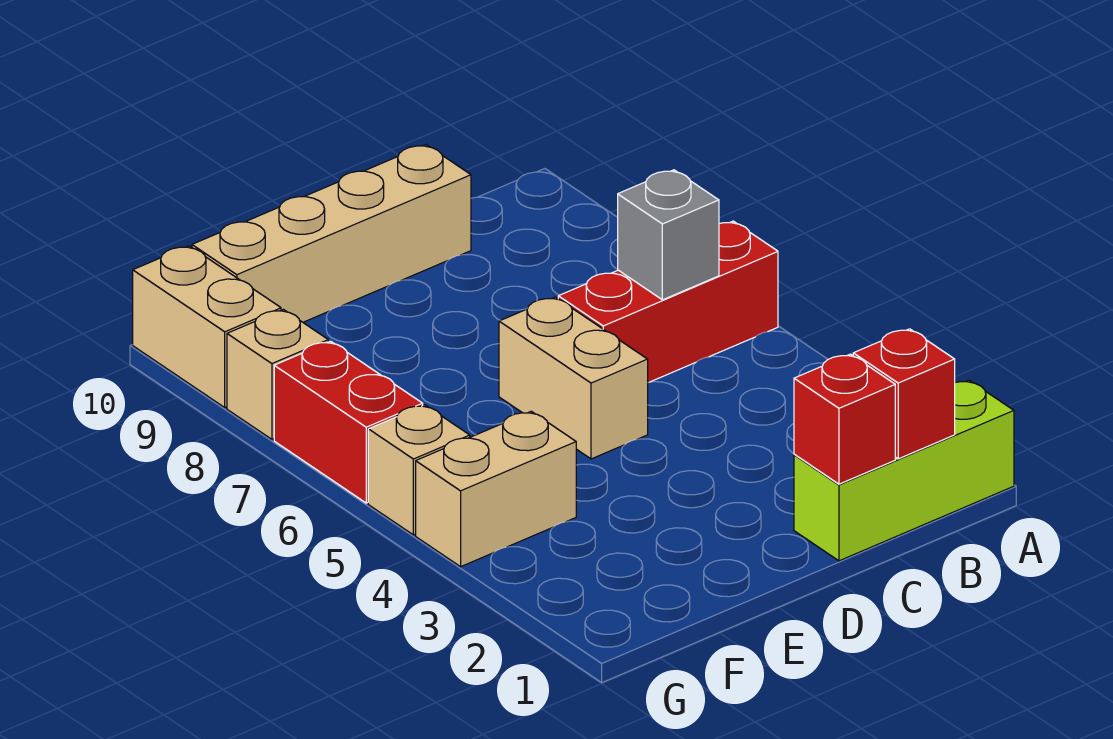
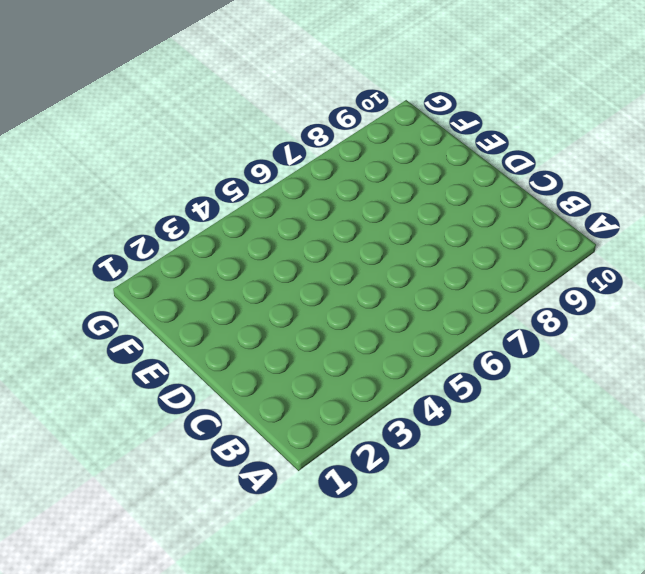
none -> lime 1x3 brick [794,380,1014,561]
none -> red 1x3 brick [558,221,778,383]
none -> tan 1x4 brick [192,145,471,322]

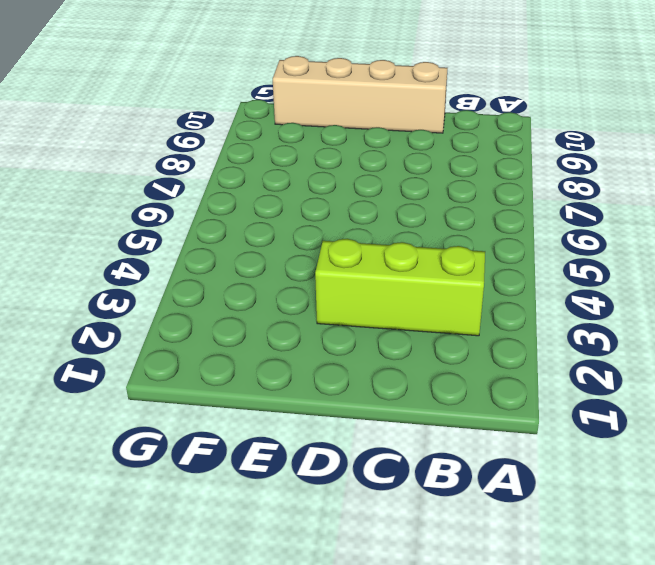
lime 1x3 brick [315,239,485,336] -> lime 1x3 brick moved to [794,380,1014,561]
none -> red 1x3 brick [558,221,778,383]
none -> tan 1x2 brick [499,297,648,459]
none -> tan 1x2 brick [416,411,576,567]

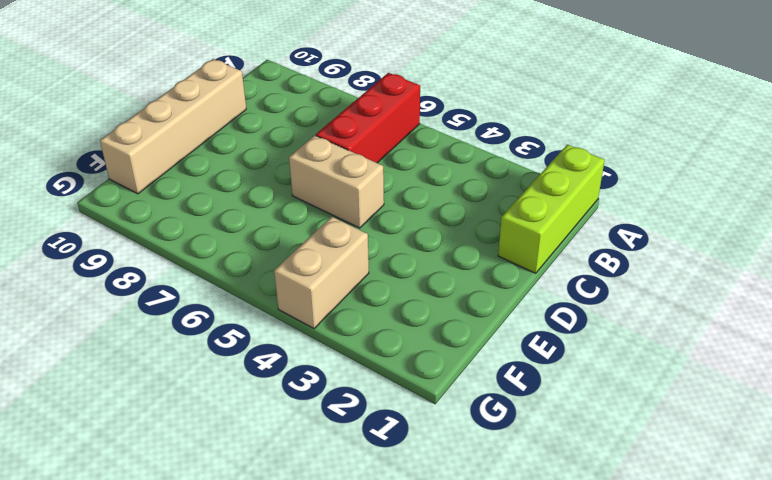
none -> tan 1x1 brick [368,405,470,535]
none -> red 1x2 brick [274,341,423,503]
none -> tan 1x1 brick [227,309,328,439]

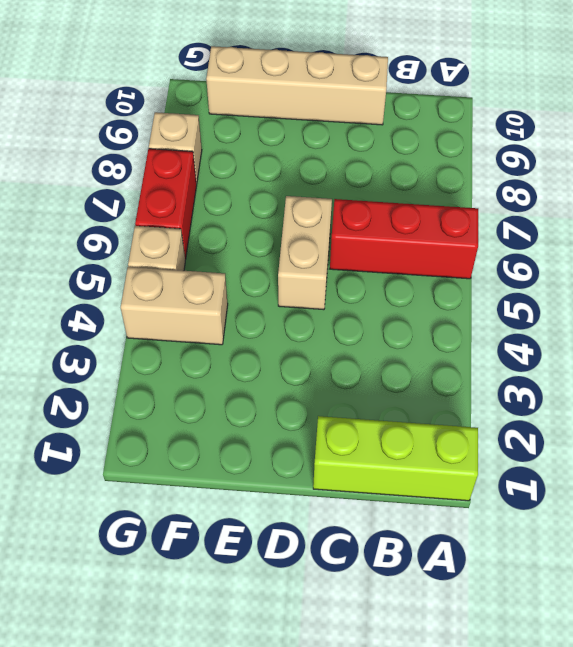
none -> tan 1x2 brick [133,246,281,407]
none -> red 1x1 brick [853,329,955,459]
none -> grey 1x1 brick [618,170,719,300]

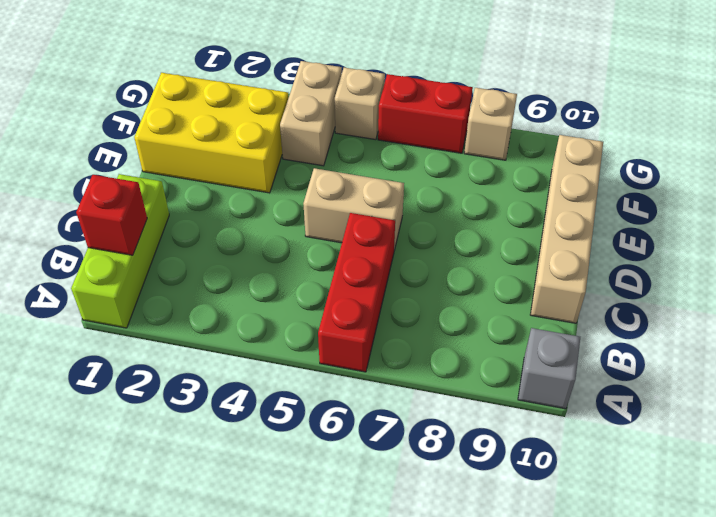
grey 1x1 brick [518,328,580,409] -> grey 1x1 brick moved to [618,170,719,300]
yellow 2x3 brick [134,73,289,193] -> none
none -> tan 1x2 brick [133,246,281,407]
none -> red 1x1 brick [794,354,895,484]

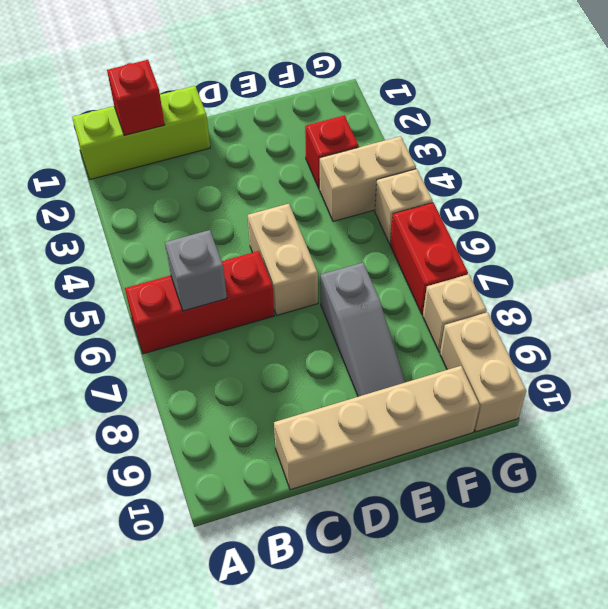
grey 1x3 slope [321,263,405,397] -> none
red 1x1 brick [305,115,359,188] -> red 1x1 brick moved to [794,354,895,484]

